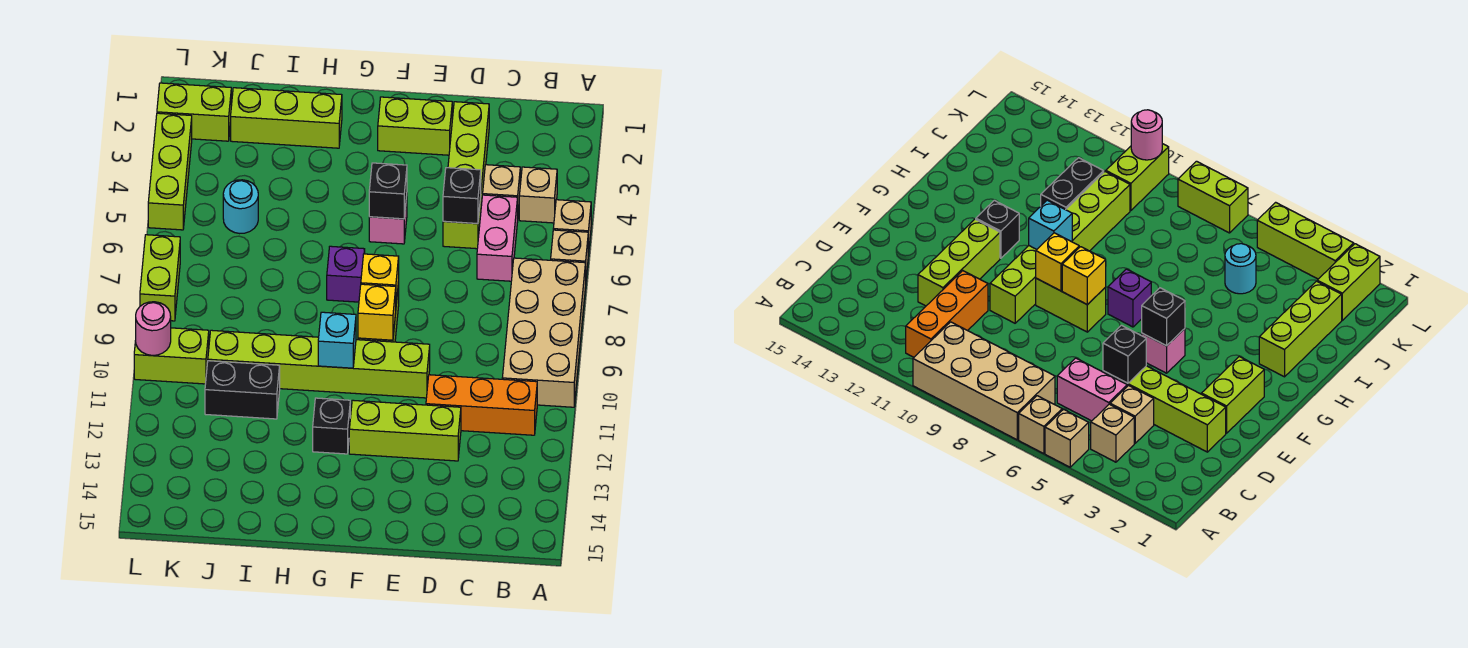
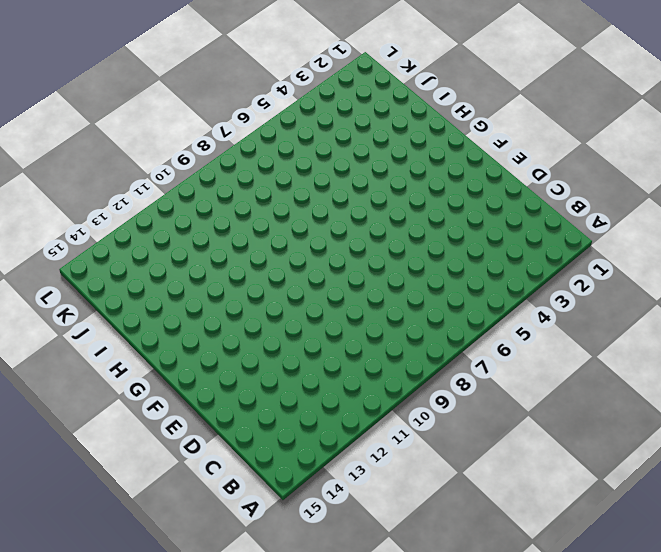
none -> tan 1x1 brick [553,200,591,255]
none -> tan 1x1 brick [551,230,588,277]
none -> tan 2x4 brick [502,258,586,407]

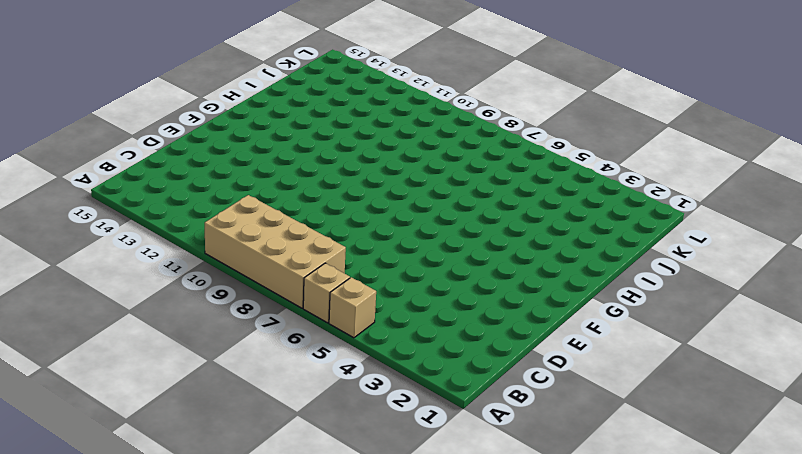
none -> tan 1x1 brick [519,167,557,223]
none -> orange 1x3 brick [426,375,537,435]
none -> tan 1x1 brick [483,165,520,212]

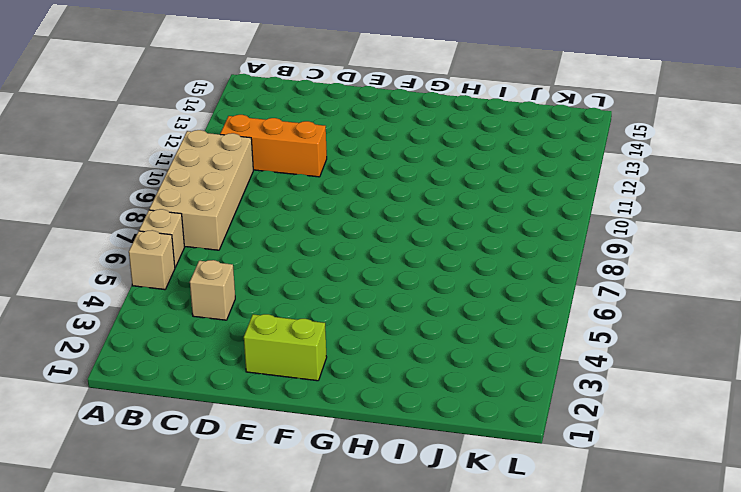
none -> tan 1x1 brick [519,167,557,223]
none -> pink 1x2 brick [477,195,518,281]
none -> lime 1x4 brick [443,102,489,249]

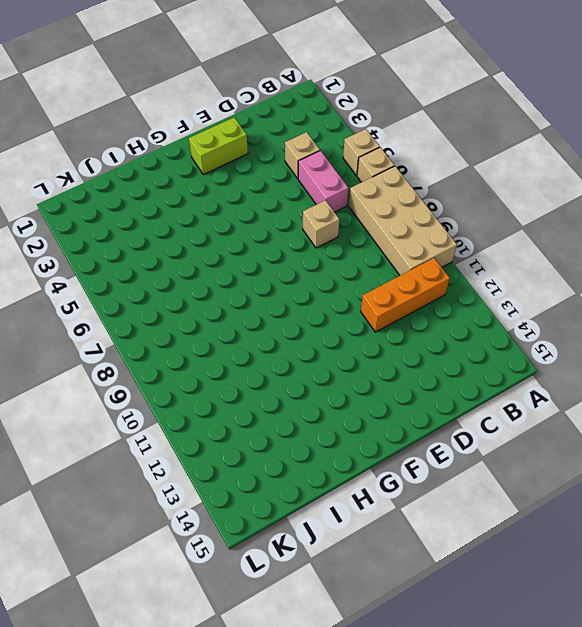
tan 1x1 brick [303,200,339,248] -> tan 1x1 brick moved to [519,167,557,223]
none -> lime 1x4 brick [443,102,489,249]
none -> lime 1x3 brick [349,400,461,461]
none -> lime 1x6 brick [208,330,430,398]

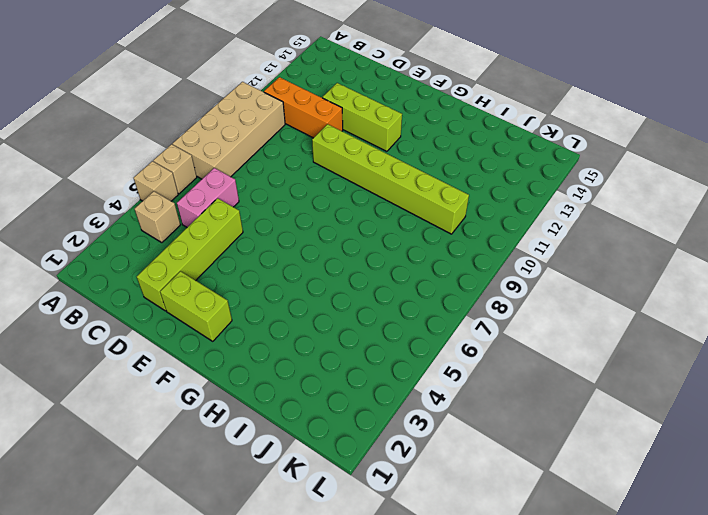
none -> tan 1x1 brick [483,165,520,212]
none -> pink 1x1 brick [369,196,407,244]
none -> lime 1x2 brick [1036,278,1106,332]

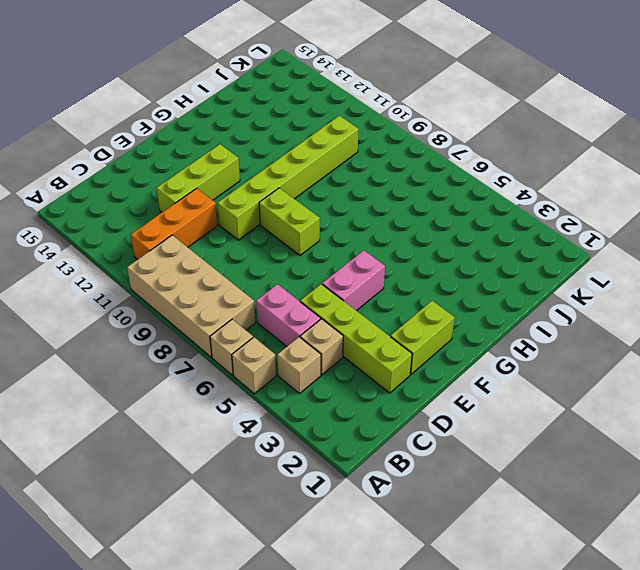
pink 1x2 brick [322,250,385,311] -> pink 1x1 brick [369,196,407,244]
none -> purple 1x1 brick [327,246,365,302]
none -> black 1x1 brick [313,398,350,454]
none -> lime 1x3 brick [231,88,342,148]

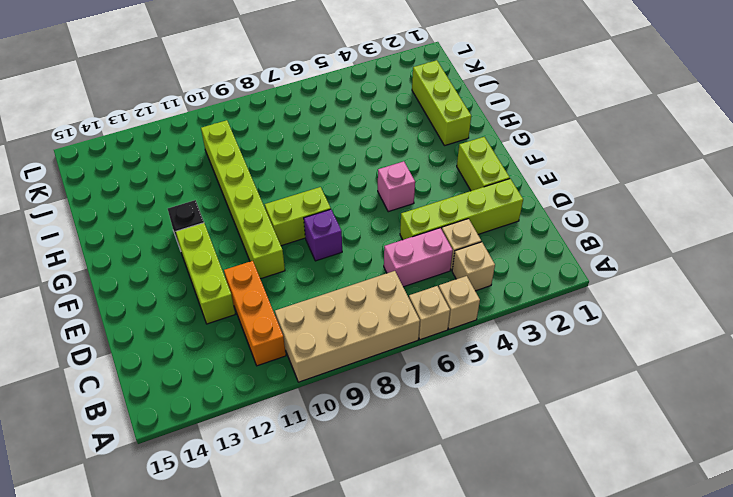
purple 1x1 brick [304,209,342,261] -> purple 1x1 brick moved to [327,246,365,302]
none -> black 1x2 brick [205,361,280,419]
none -> cyan 1x1 round brick [223,180,258,234]
none -> lime 1x2 brick [157,83,231,141]

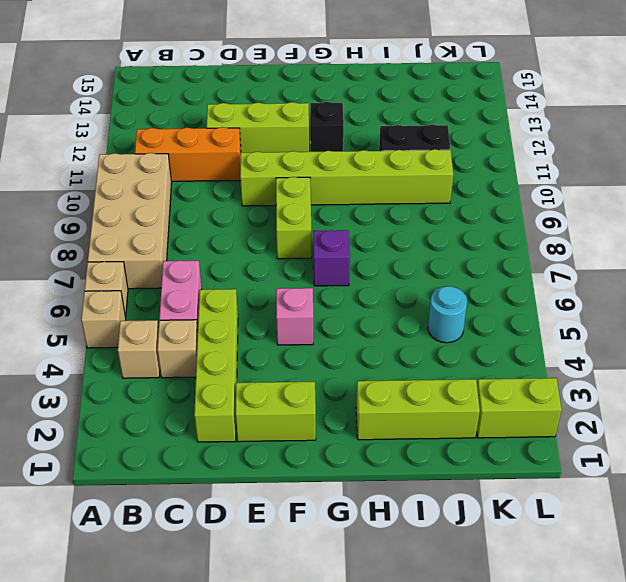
none -> lime 1x2 brick [134,328,209,384]
none -> lime 1x3 brick [148,113,192,230]
none -> lime 1x2 brick [140,235,180,321]

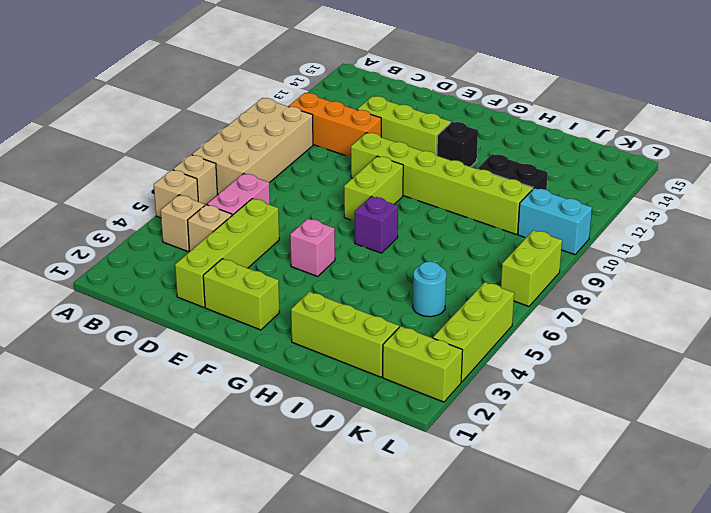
cyan 1x2 brick [518,188,592,255] -> lime 1x2 brick [134,328,209,384]
none -> black 1x1 brick [443,168,481,224]
none -> black 1x1 brick [369,163,407,219]
none -> yellow 1x1 brick [361,254,399,303]

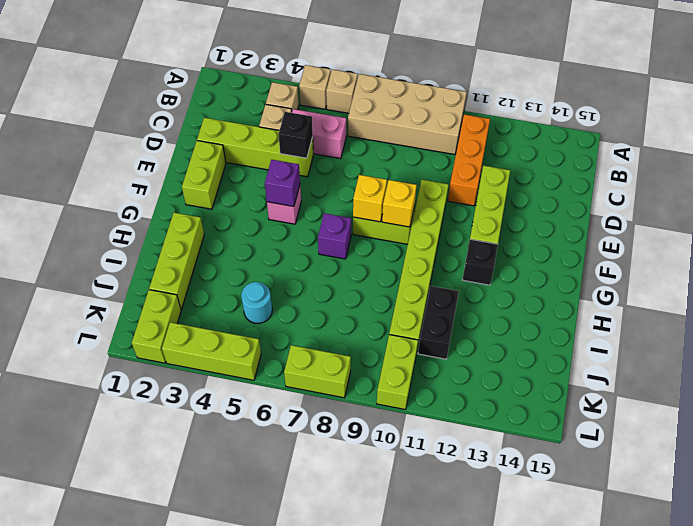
purple 1x1 brick [265,160,300,206] -> black 1x1 brick [369,163,407,219]
none -> cyan 1x1 brick [318,312,356,368]
none -> pink 1x1 round brick [136,302,171,355]

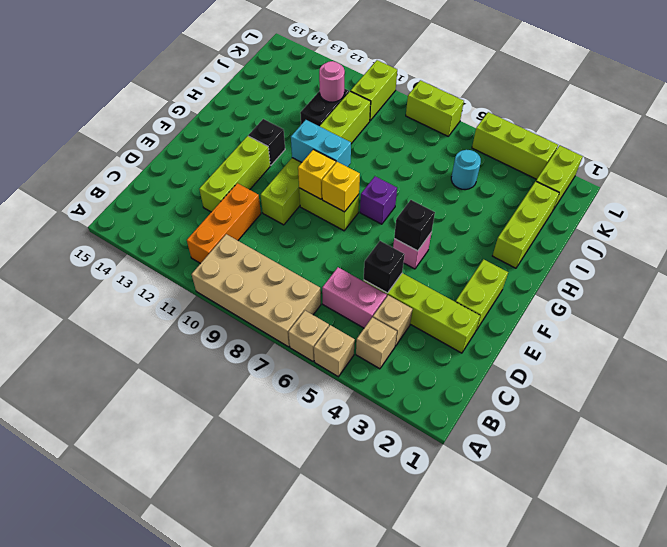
cyan 1x2 brick [291,120,351,167] -> cyan 1x1 brick [318,312,356,368]
pink 1x1 round brick [319,61,345,102] -> pink 1x1 round brick moved to [136,302,171,355]

